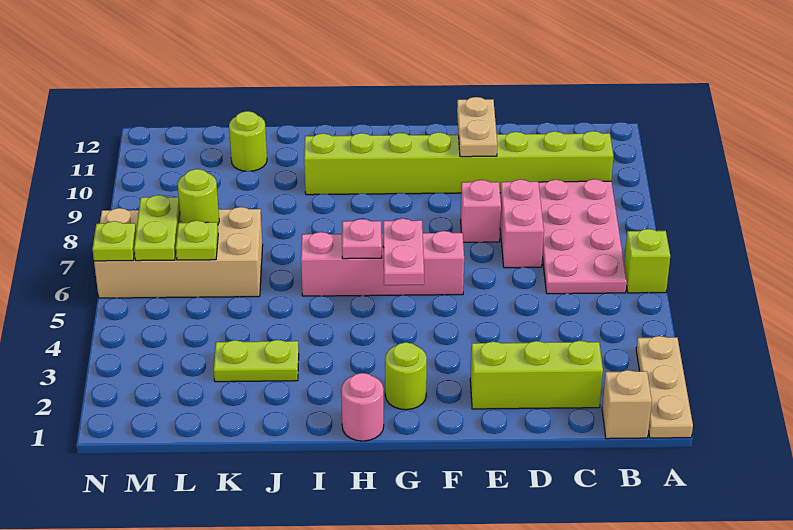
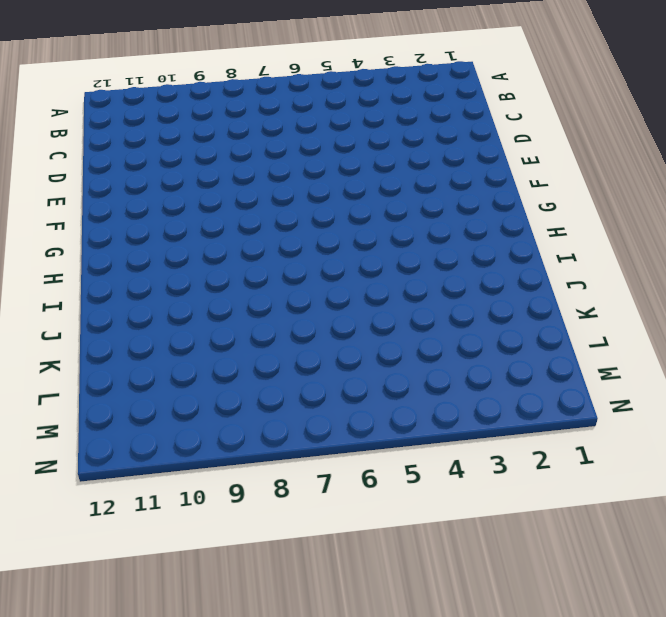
none -> tan 1x3 plate [636,336,693,438]
none -> lime 1x1 brick [624,229,670,293]
none -> tan 1x1 brick [602,370,652,439]

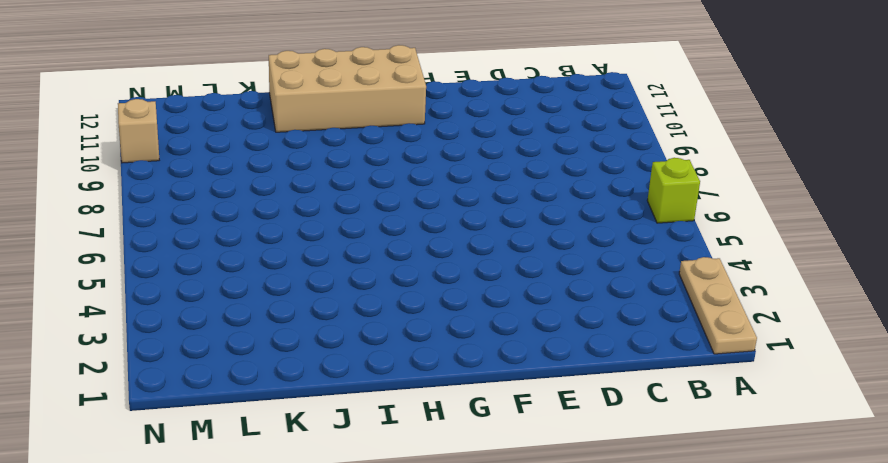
tan 2x4 brick [269,45,426,132] -> tan 2x4 brick moved to [94,207,263,298]
tan 1x1 brick [118,99,159,163] -> tan 1x1 brick moved to [602,370,652,439]
none -> pink 2x4 plate [539,179,627,294]
none -> lime 1x8 brick [304,131,613,195]
none -> lime 1x3 brick [470,341,603,409]

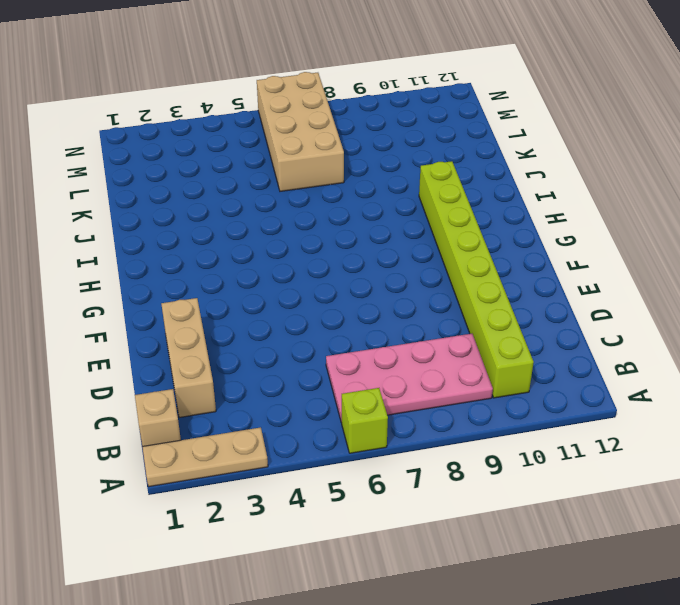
tan 1x3 brick [161,298,216,418] -> lime 1x3 brick [470,341,603,409]
none -> pink 1x2 brick [500,179,544,268]
none -> pink 1x1 brick [461,180,501,242]
none -> pink 1x4 brick [301,231,464,296]

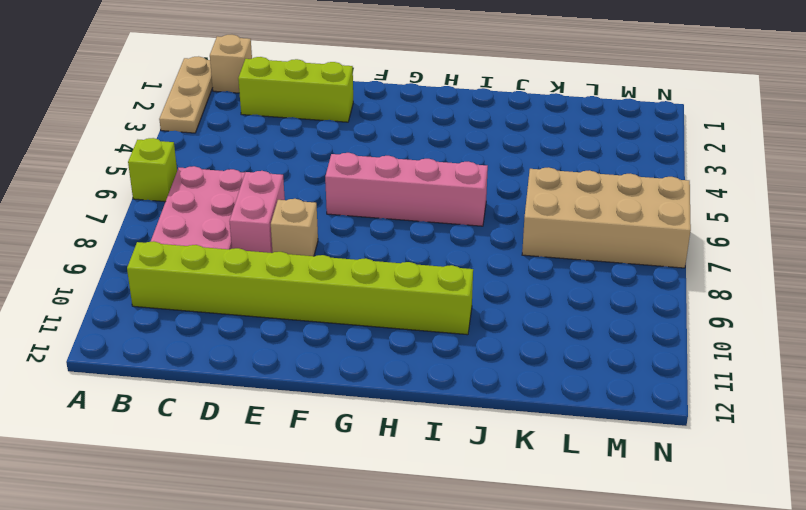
tan 1x1 brick [271,199,318,256] -> pink 1x1 brick [461,180,501,242]
none -> lime 1x1 round brick [385,342,427,410]
none -> pink 1x1 round brick [341,373,384,441]
none -> lime 1x2 plate [214,340,299,382]

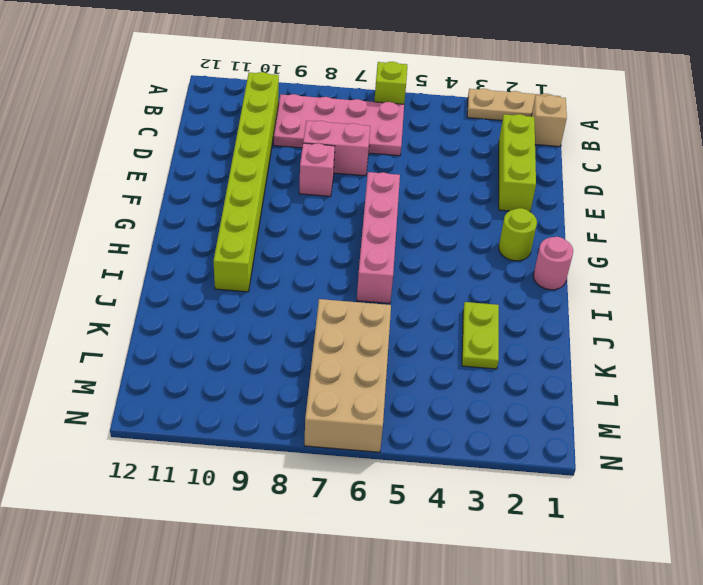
none -> lime 1x1 round brick [229,111,267,171]
none -> tan 1x2 plate [457,97,497,157]
none -> pink 1x2 plate [383,219,424,285]

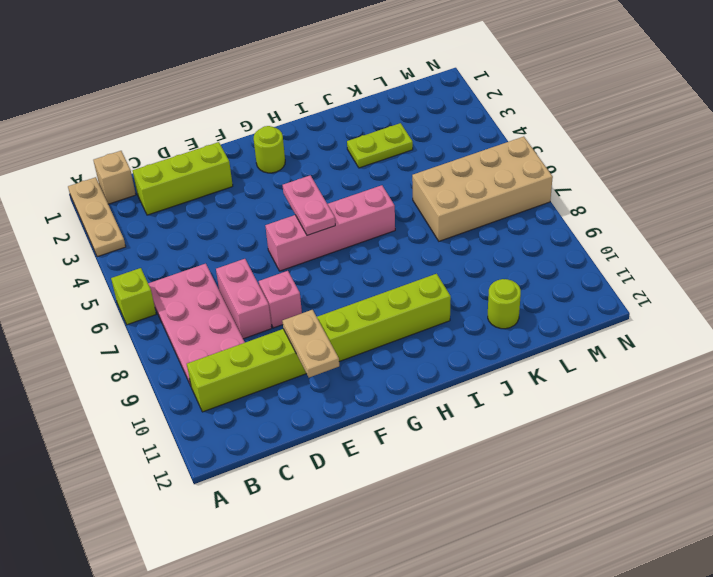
none -> pink 1x1 round brick [341,373,384,441]
none -> pink 1x1 plate [342,219,382,259]
none -> lime 1x1 plate [176,220,218,260]

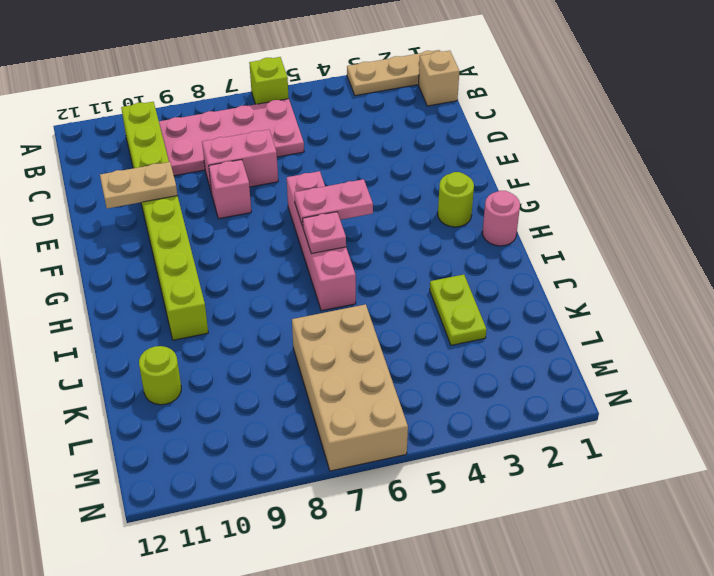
none -> lime 1x3 brick [470,341,603,409]
none -> lime 1x1 plate [176,220,218,260]
none -> lime 1x1 round brick [178,169,219,225]

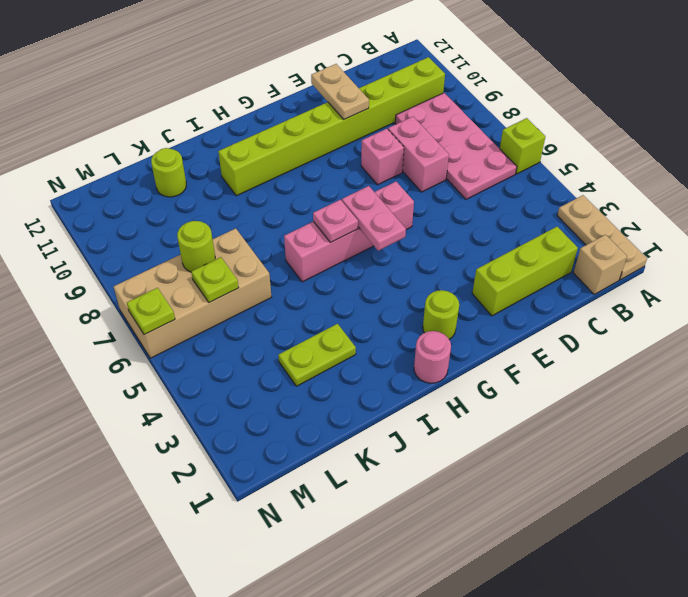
none -> lime 1x2 plate [134,195,180,261]

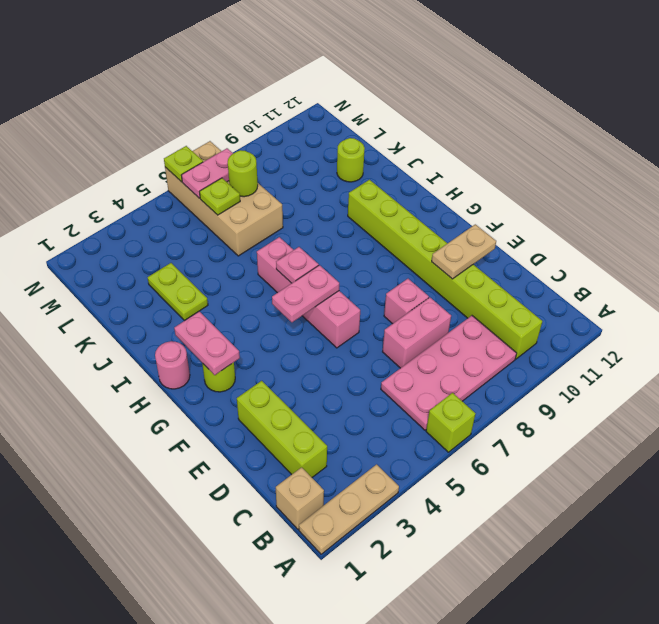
pink 1x2 plate [174,311,240,375] -> none
pink 1x2 plate [181,148,233,198] -> lime 1x2 plate [134,195,180,261]

